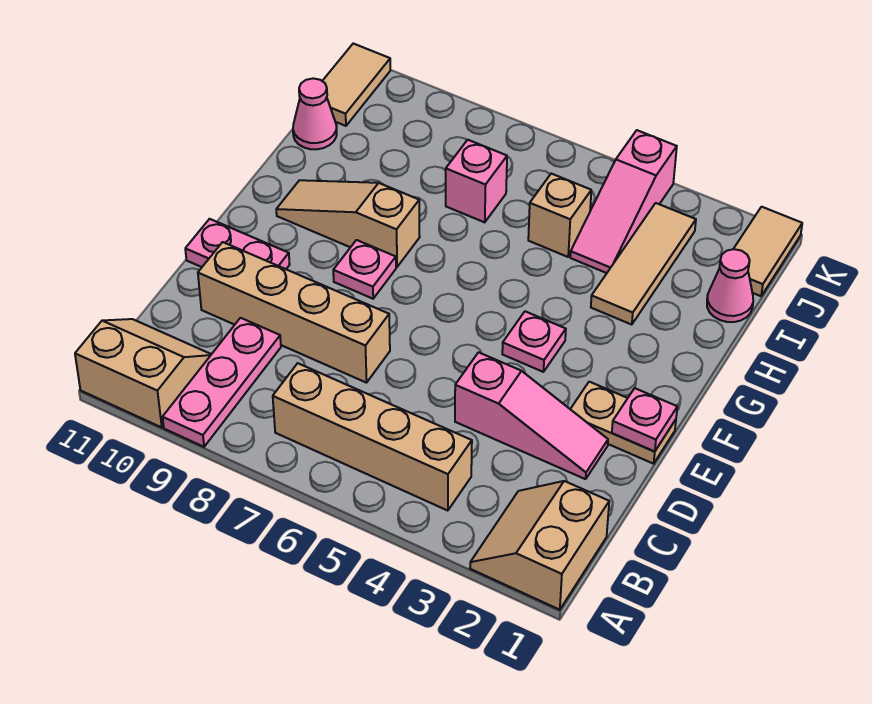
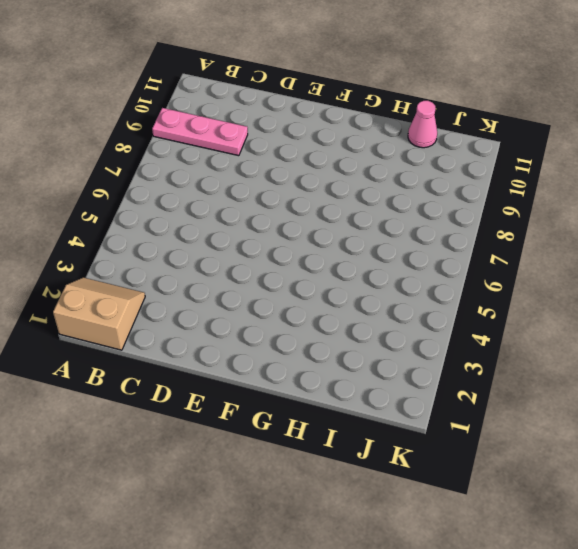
none -> tan 2x2 slope [75,319,211,428]
none -> tan 1x4 brick [273,363,472,511]
none -> pink 1x3 slope [455,352,608,479]

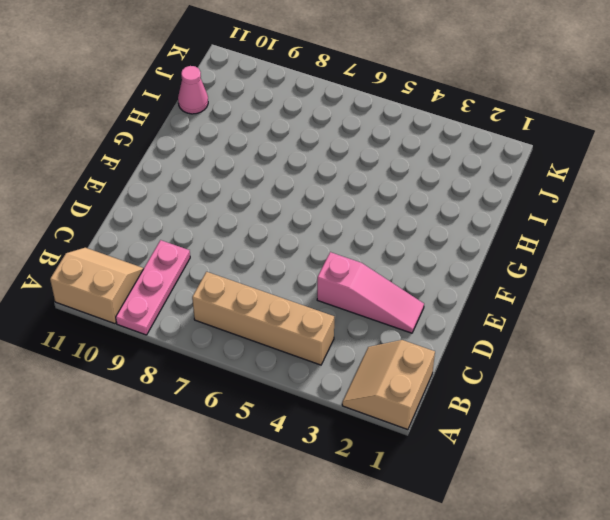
none -> tan 1x4 brick [198,242,390,383]
none -> tan 1x2 plate [571,382,676,464]
none -> pink 1x2 plate [185,219,290,269]

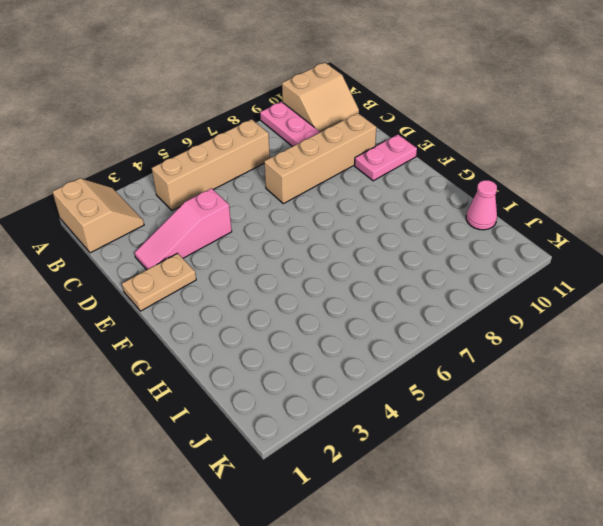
none -> pink 1x1 plate [502,311,566,372]
none -> pink 1x1 plate [333,240,396,299]
none -> tan 1x3 slope [276,180,420,267]

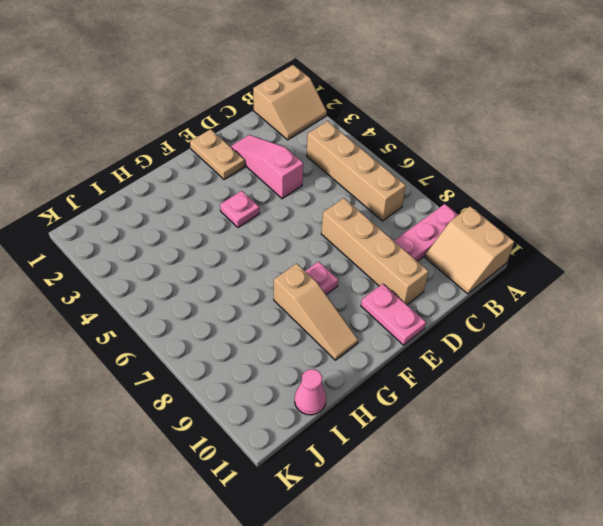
none -> tan 1x3 tile [591,203,696,325]
none -> pink 1x1 cone [707,249,753,322]
none -> pink 1x3 slope [570,130,677,273]

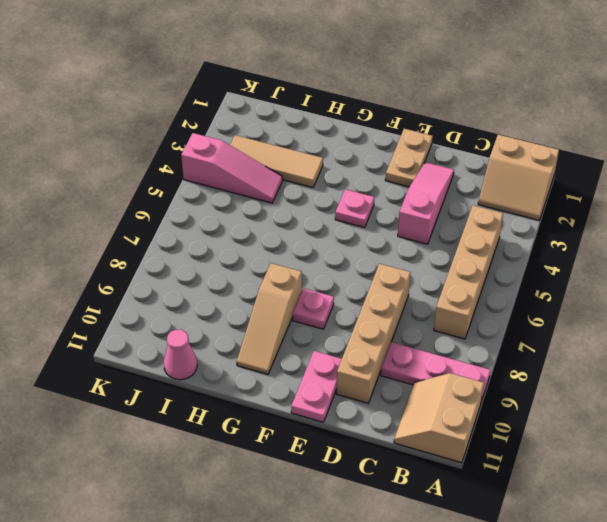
none -> pink 1x1 cone [707,249,753,322]
none -> tan 1x1 brick [528,174,591,257]
none -> pink 1x1 brick [446,140,507,222]

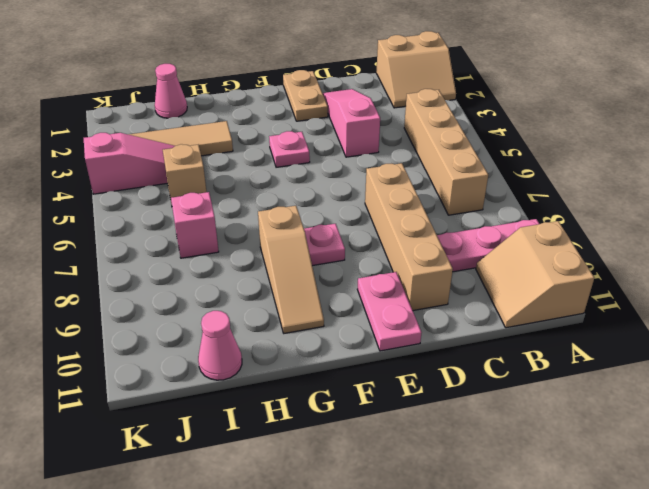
none -> tan 1x2 tile [734,207,802,296]
none -> tan 1x2 tile [323,44,390,126]
none -> pink 1x1 plate [612,388,677,451]

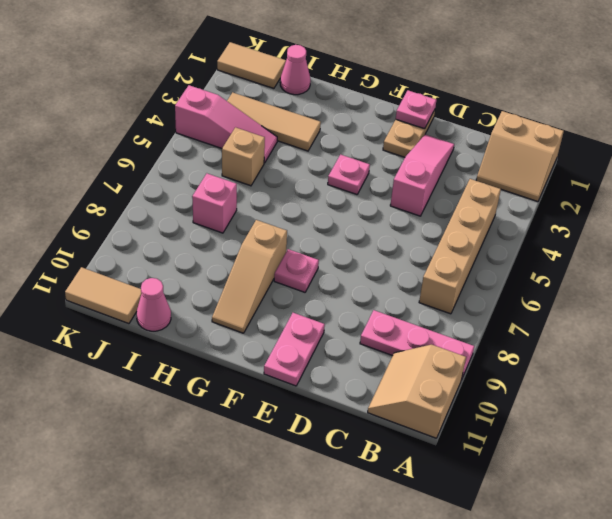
none -> tan 1x4 brick [198,242,390,383]

